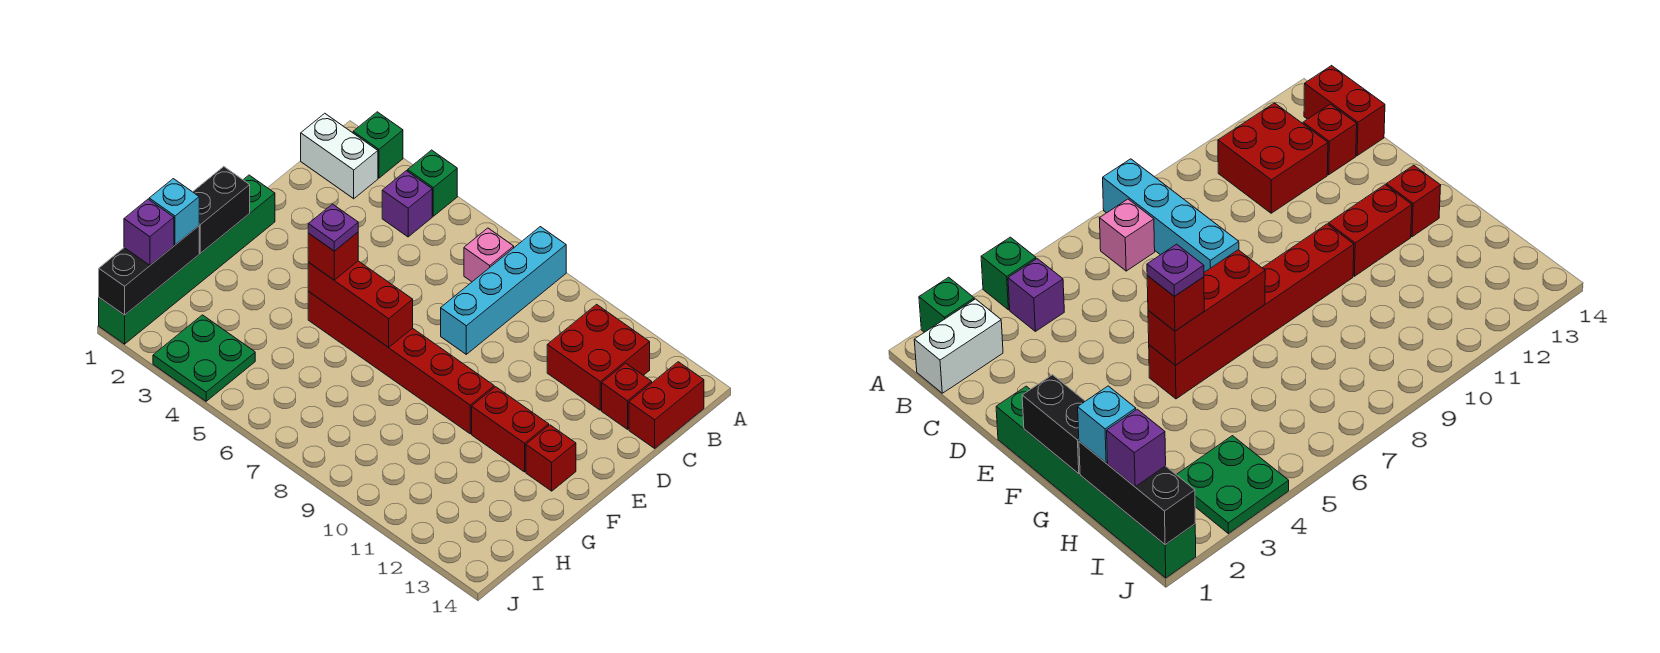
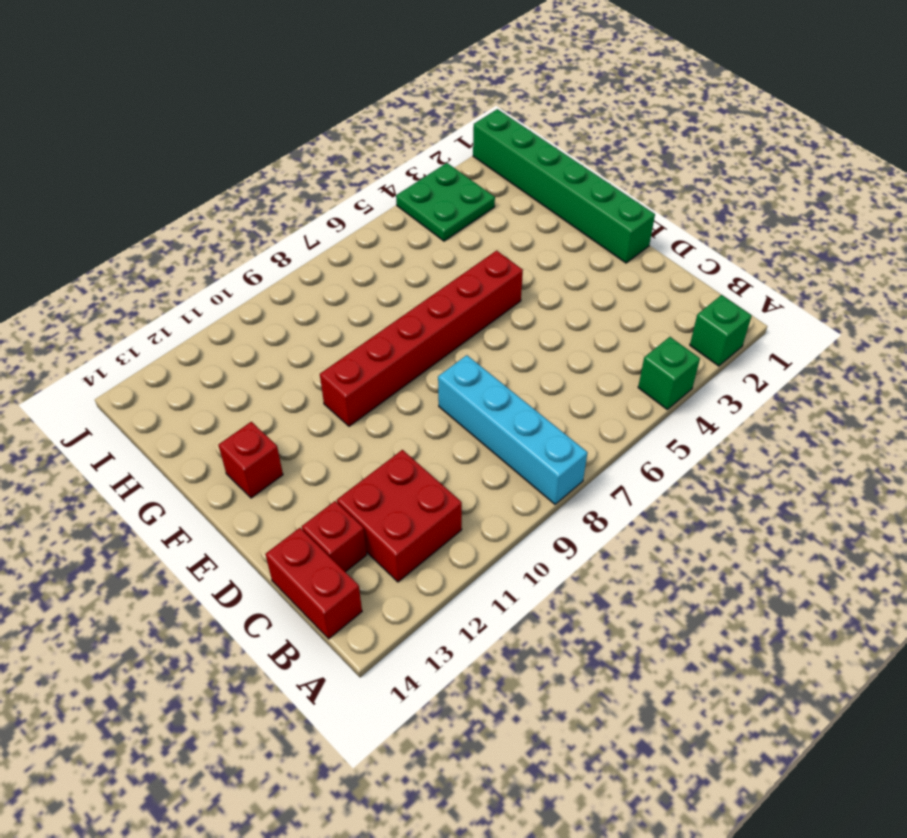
none -> white 1x2 brick [301,113,378,199]
none -> purple 1x1 brick [382,171,432,237]
none -> pink 1x1 brick [464,228,514,282]

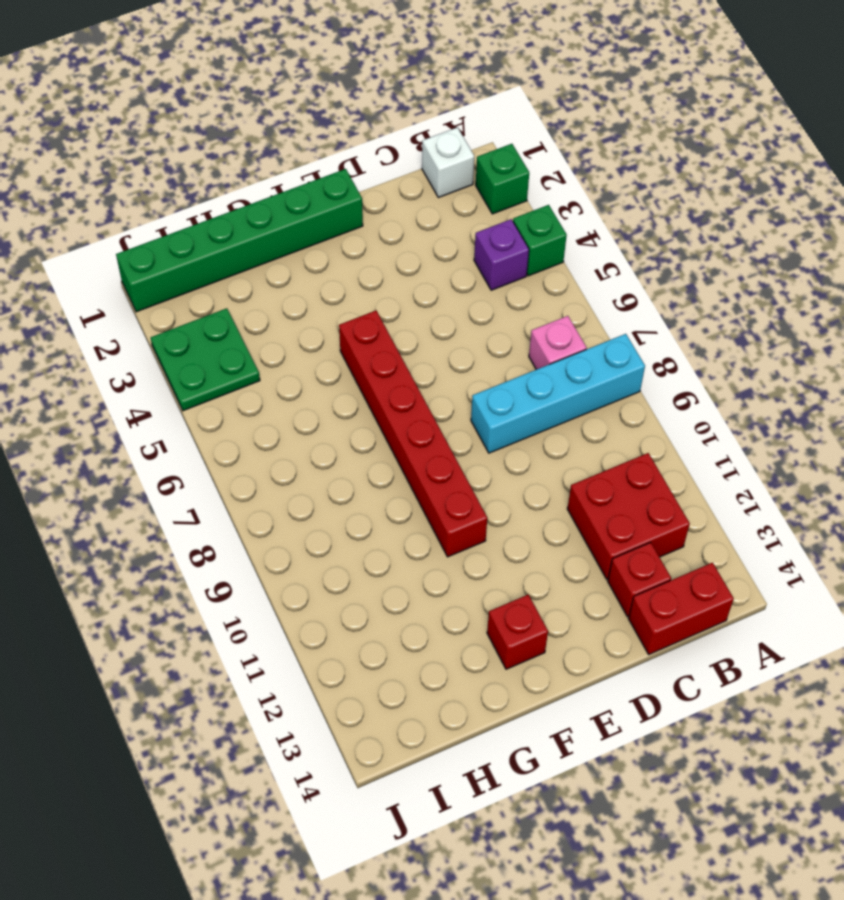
white 1x1 brick [422,127,474,198] -> white 1x2 brick [301,113,378,199]
none -> red 1x2 brick [472,387,549,472]
none -> black 1x2 brick [193,167,250,253]
none -> red 1x3 brick [308,261,413,347]

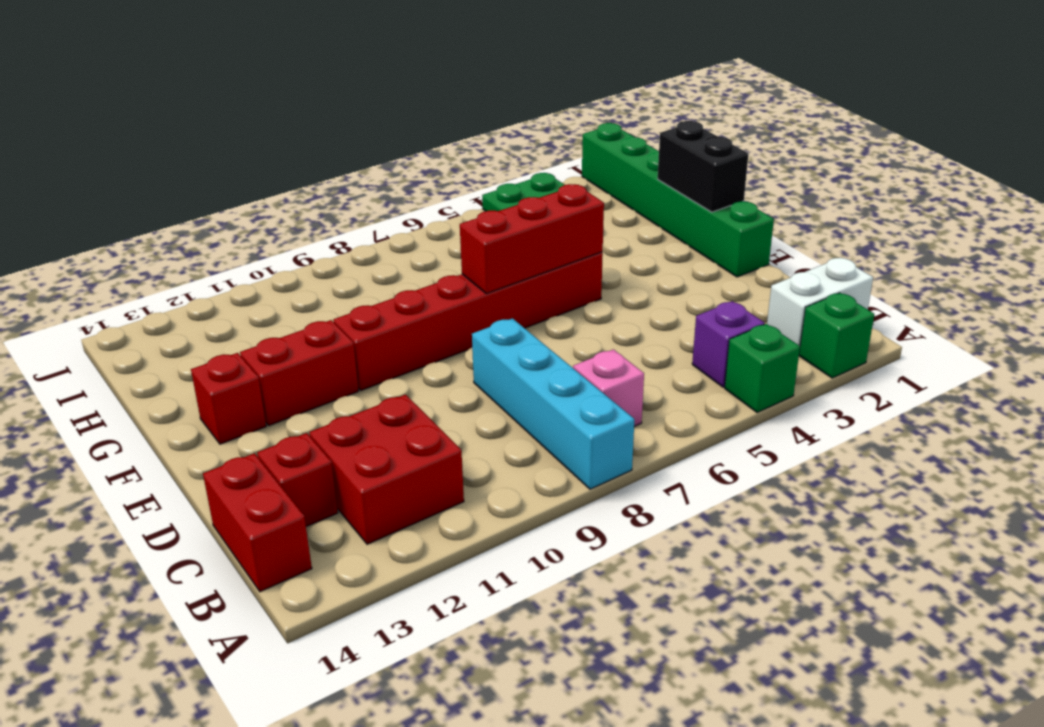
none -> black 1x3 brick [99,226,199,315]
none -> red 1x1 brick [308,232,358,280]
none -> cyan 1x1 brick [149,179,199,245]

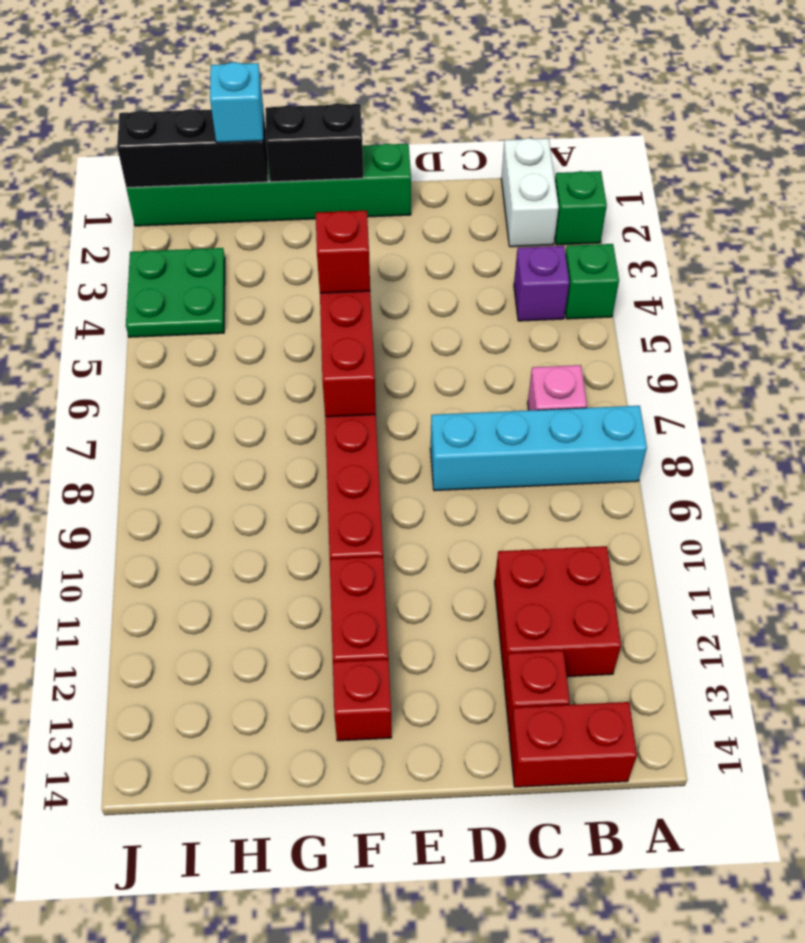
none -> purple 1x1 brick [124,199,174,265]
none -> purple 1x1 plate [308,204,358,251]

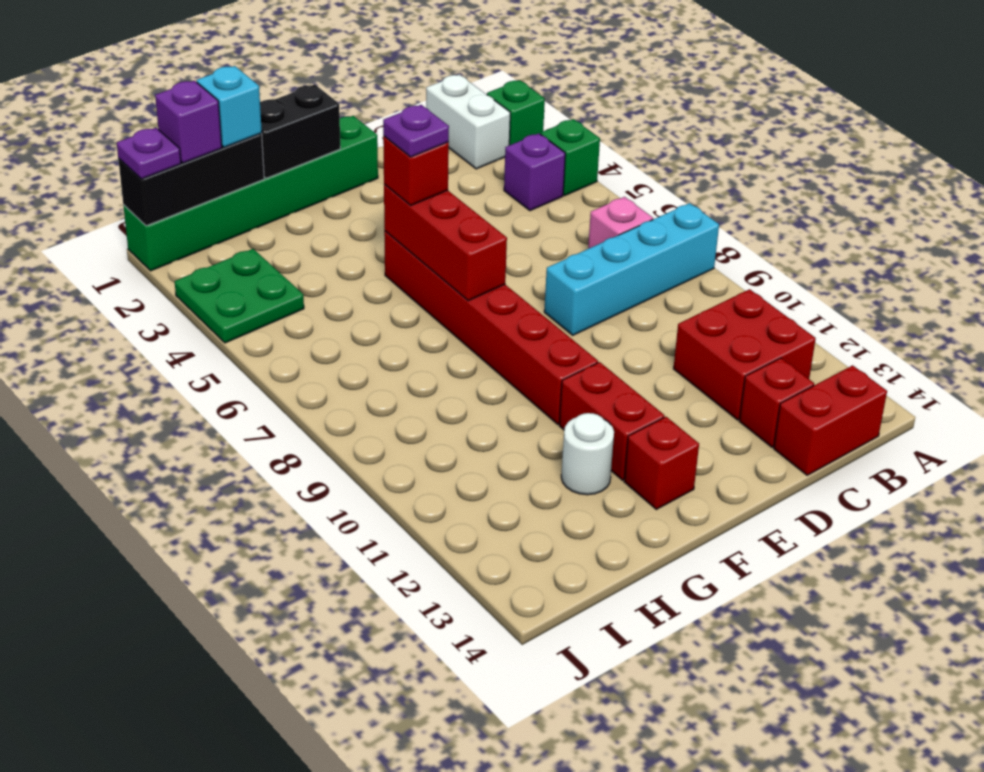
white 1x1 round brick [561,413,614,495] -> none
purple 1x1 plate [117,128,181,179] -> none

